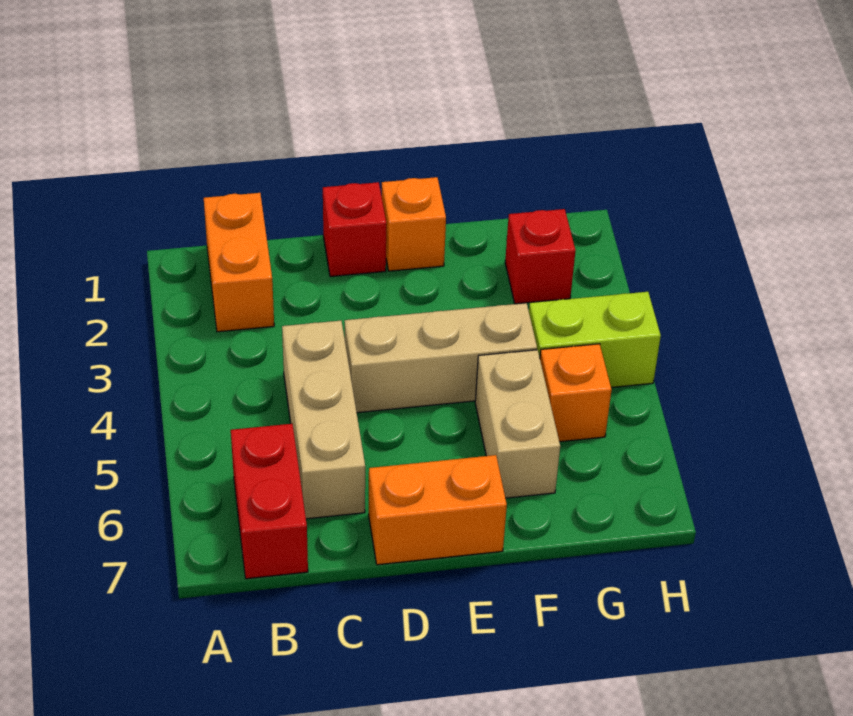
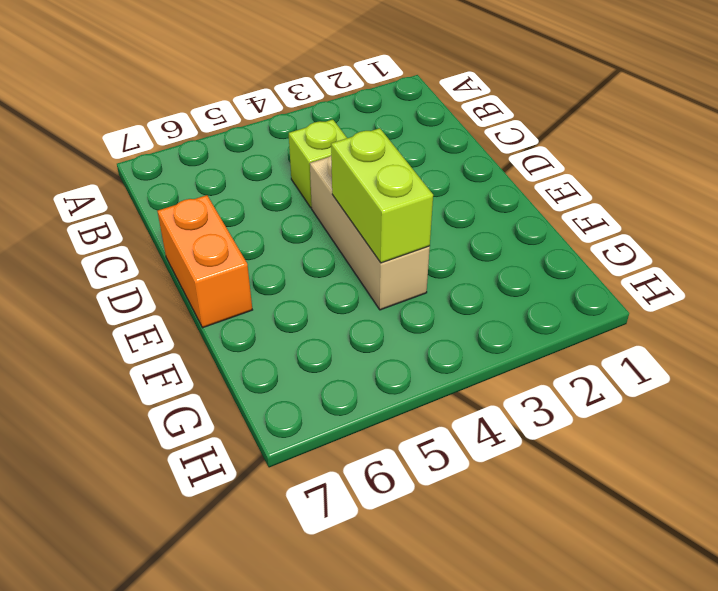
lime 1x1 brick [289,120,347,208] -> tan 1x3 brick [282,321,365,519]
lime 1x2 brick [331,128,433,263] -> lime 1x2 brick moved to [529,292,661,388]
none -> orange 1x2 brick [204,193,274,332]
none -> red 1x2 brick [231,424,308,579]

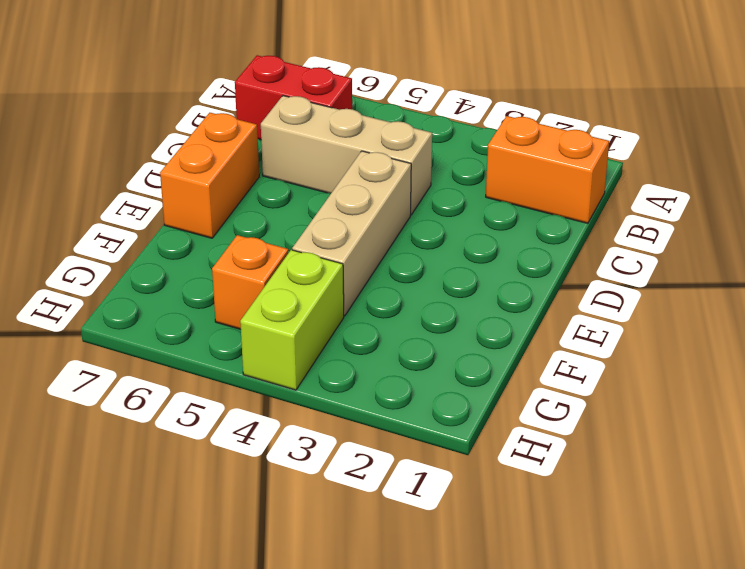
none -> red 1x1 brick [323,182,386,277]
none -> orange 1x1 brick [382,177,446,271]

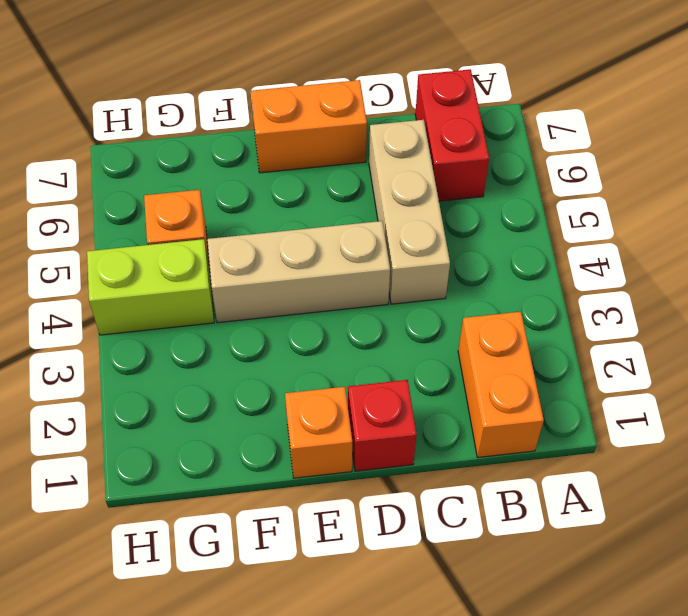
none -> tan 1x2 brick [475,350,560,498]
none -> red 1x1 brick [505,209,575,304]

